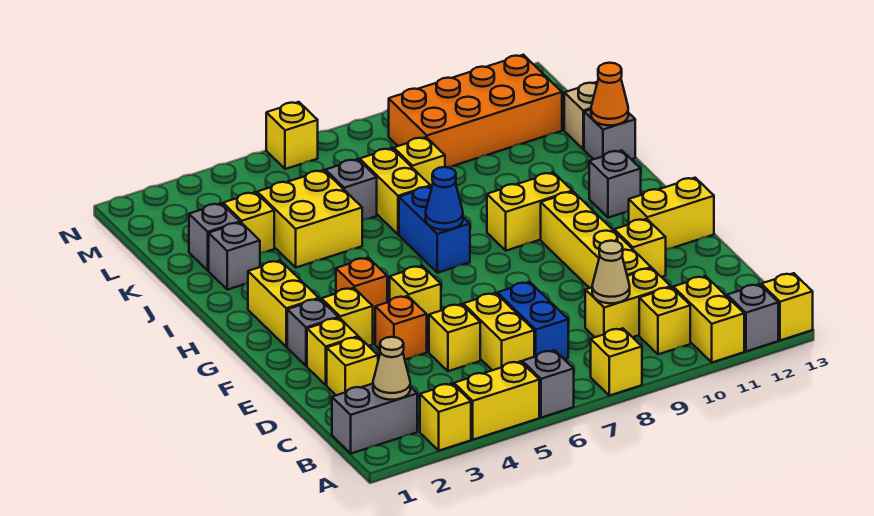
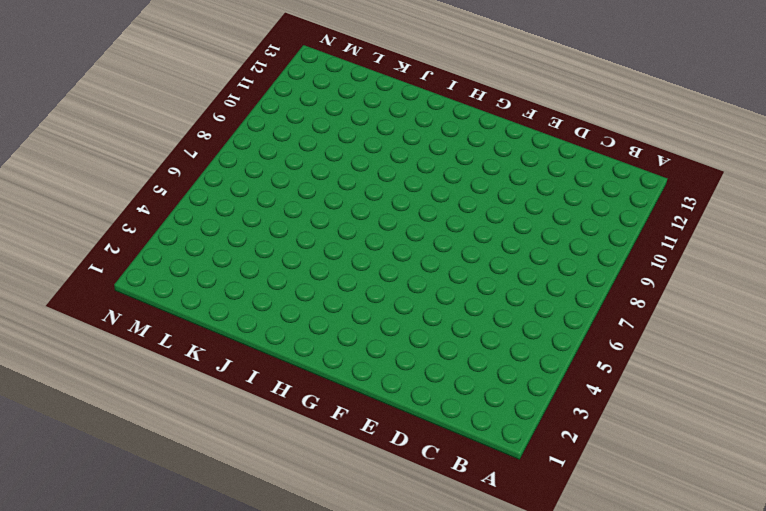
none -> yellow 1x1 brick [420,383,471,451]
none -> yellow 1x2 brick [454,361,539,440]
none -> grey 1x1 brick [522,350,574,418]
none -> yellow 1x1 brick [591,328,642,396]

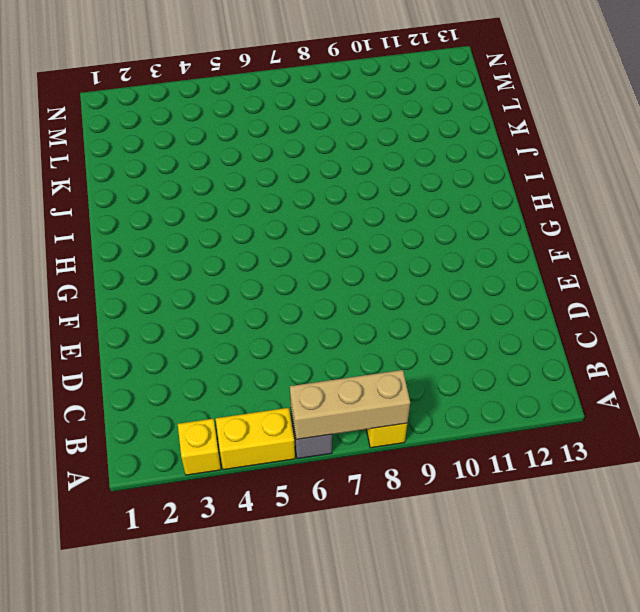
tan 1x3 brick [290,370,410,439] -> none
none -> yellow 1x2 brick [673,276,744,362]
none -> grey 1x1 brick [727,284,778,351]
none -> yellow 1x1 brick [761,273,813,340]
none -> grey 1x2 brick [332,384,417,454]

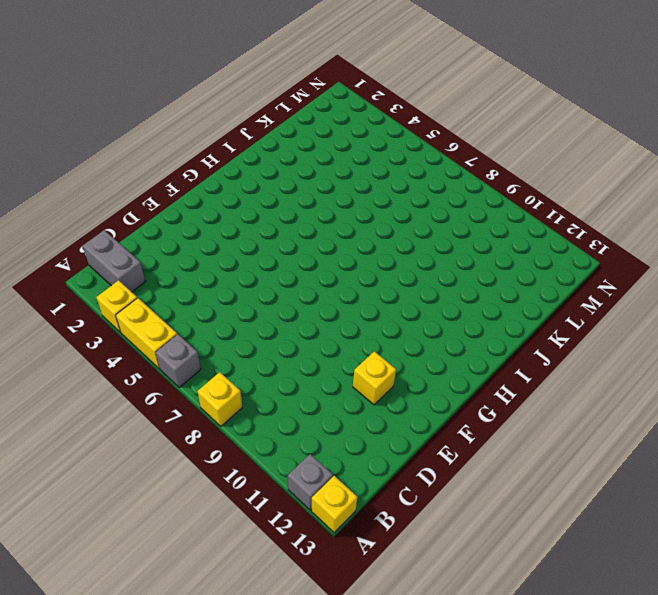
none -> yellow 1x2 brick [673,276,744,362]
none -> yellow 1x1 brick [639,287,690,354]
none -> yellow 1x2 brick [463,293,534,370]
none -> blue 1x2 brick [497,282,568,359]

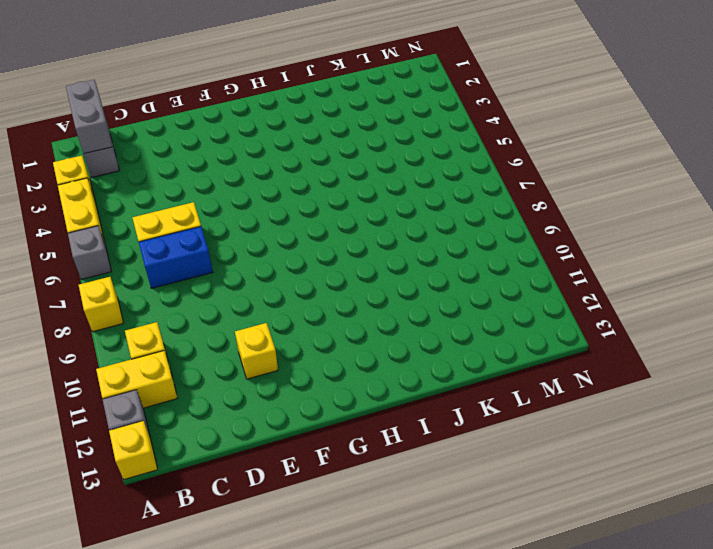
grey 1x2 brick [66,80,113,154] -> tan 1x1 cone [373,337,410,400]
none -> yellow 1x2 brick [585,268,671,337]
none -> yellow 1x1 brick [327,337,378,395]
none -> yellow 1x1 brick [429,304,480,371]
none -> yellow 1x4 brick [541,192,651,288]

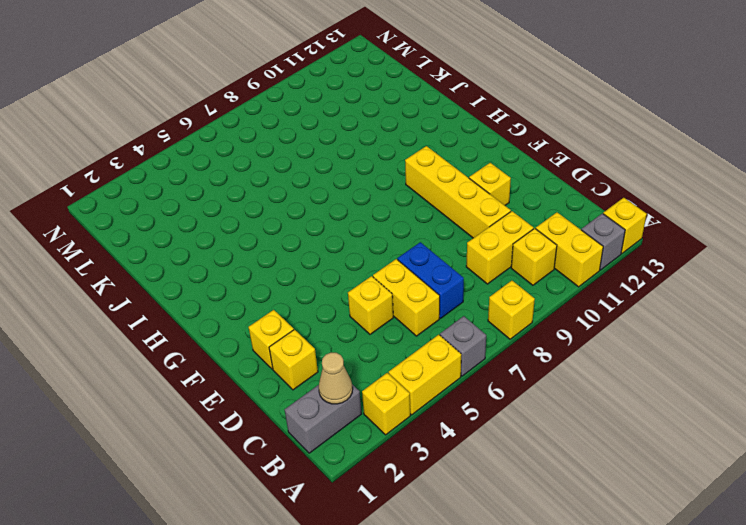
none -> orange 1x1 brick [375,296,427,360]
none -> grey 1x1 brick [287,299,339,366]
none -> yellow 1x1 brick [321,288,373,346]
none -> yellow 1x1 brick [390,266,441,327]

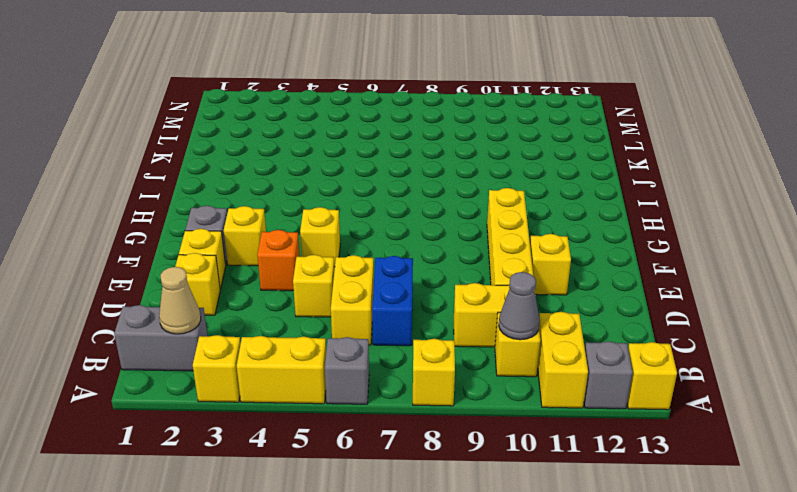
grey 1x1 cone [499,272,540,340] -> none
none -> yellow 1x2 brick [629,178,714,249]
none -> yellow 1x2 brick [248,261,319,347]
none -> orange 1x1 brick [336,258,387,319]
none -> blue 1x2 brick [399,186,470,273]

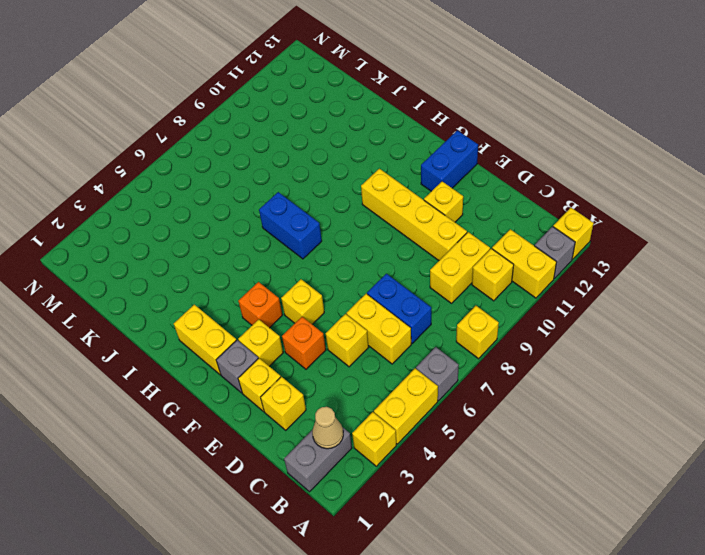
blue 1x2 brick [421,130,478,191] -> yellow 1x2 brick [629,178,714,249]
none -> yellow 1x2 brick [487,172,572,251]
none -> grey 1x1 brick [589,150,641,218]
none -> grey 1x1 brick [209,223,260,290]
none -> yellow 2x2 brick [257,170,362,267]

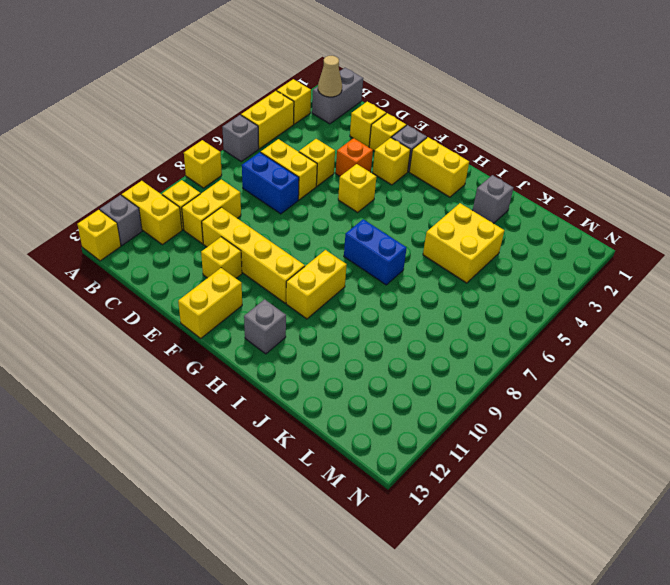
none -> orange 1x1 brick [336,258,387,319]
none -> yellow 1x2 brick [360,148,431,235]
none -> grey 1x1 brick [584,109,635,159]
none -> grey 1x1 brick [189,203,240,270]

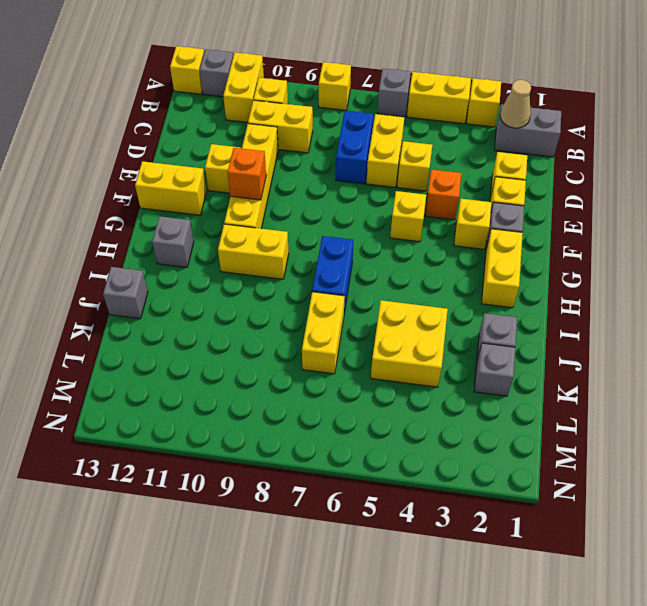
orange 1x1 brick [228,148,266,200] -> orange 1x1 brick moved to [336,258,387,319]
none -> yellow 1x1 brick [223,192,274,253]
none -> grey 1x1 brick [325,159,377,220]
none -> yellow 1x1 brick [394,137,445,186]
none -> tan 1x1 brick [564,82,597,149]

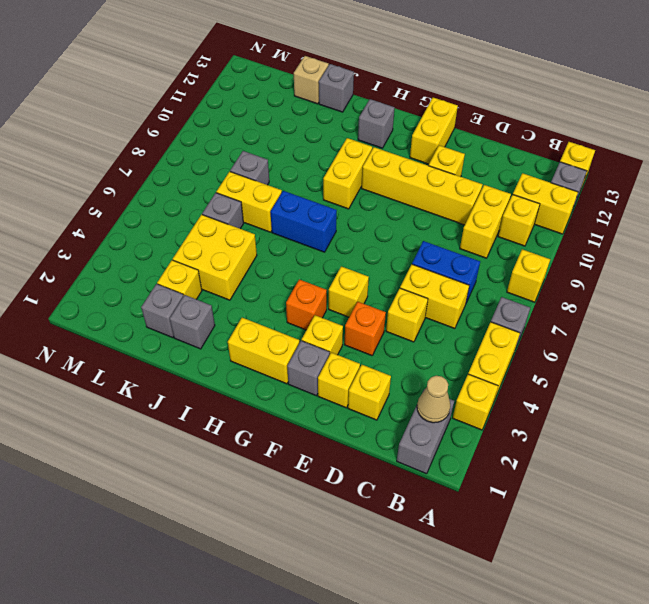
grey 1x1 brick [230,151,269,185] -> yellow 1x1 brick [394,137,445,186]
none -> orange 2x4 brick [389,55,562,167]
none -> yellow 1x1 brick [266,102,318,169]
none -> tan 1x1 cone [592,241,630,303]
none -> blue 1x1 cone [426,167,463,230]

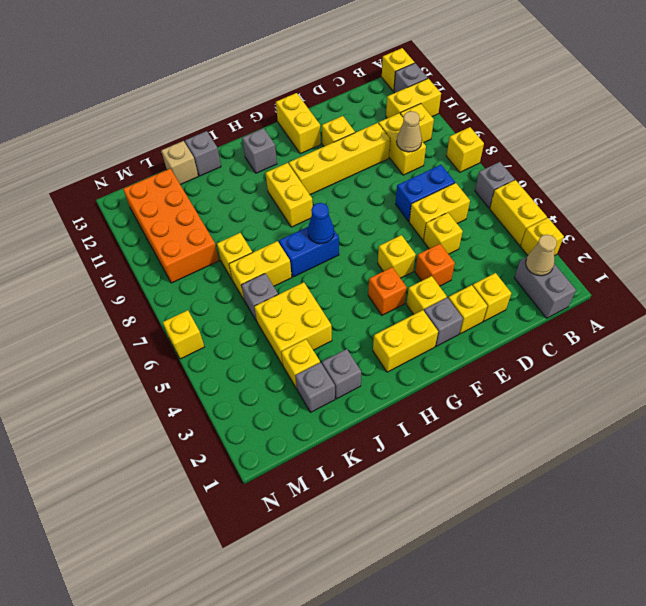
none -> orange 1x1 cone [591,63,628,125]

